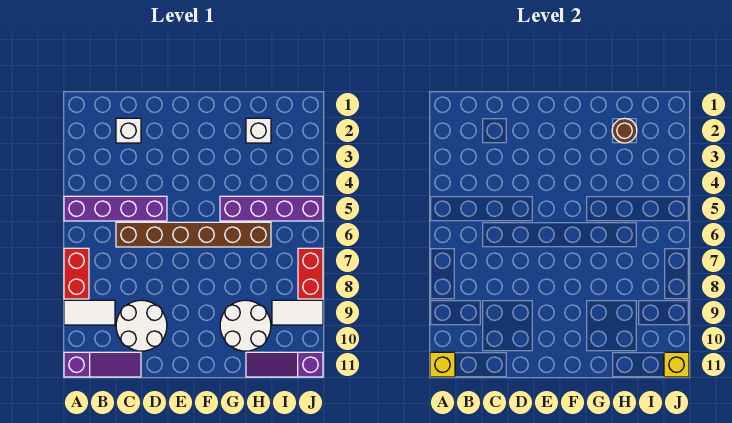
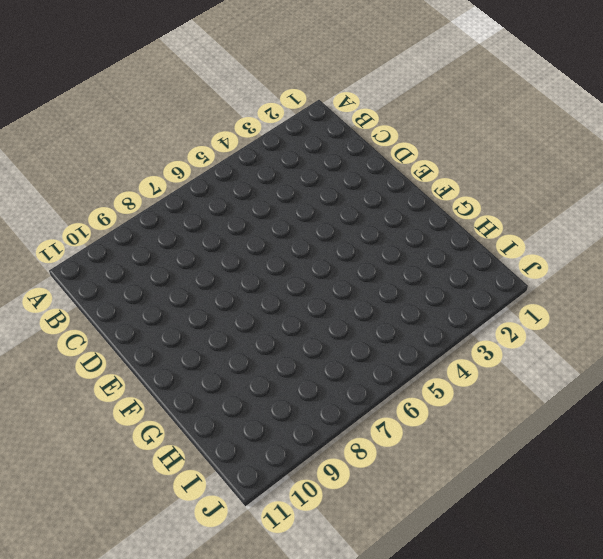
none -> purple 1x4 brick [64,196,167,221]
none -> red 1x2 brick [64,248,89,299]
none -> white 1x2 tile [64,300,115,325]

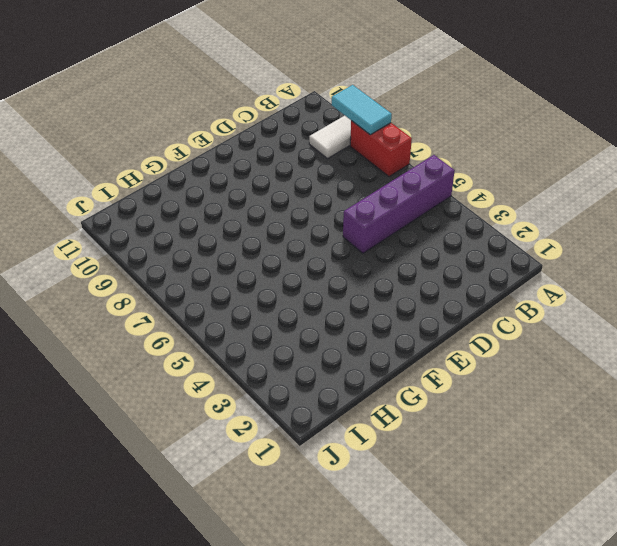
cyan 1x2 tile [332,85,392,135] -> none
none -> purple 1x3 slope [64,352,141,377]
none -> white 1x1 brick [116,118,141,143]
none -> brown 1x6 brick [116,222,271,247]

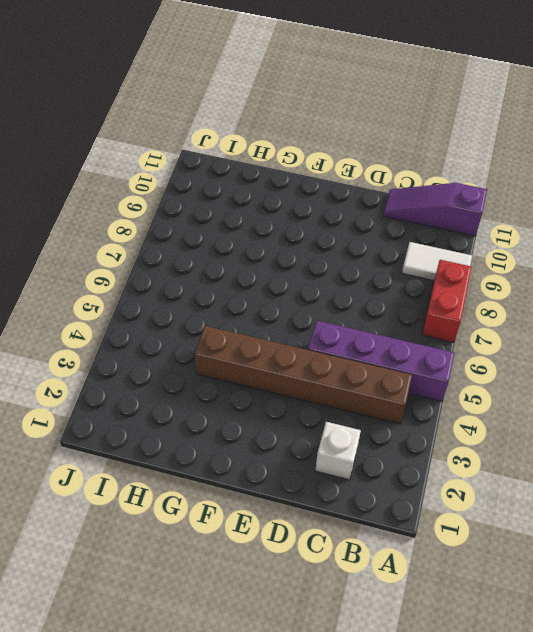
brown 1x6 brick [194,326,412,424] -> brown 1x6 brick moved to [116,222,271,247]
none -> white 2x2 round brick [116,300,167,351]
none -> purple 1x4 brick [220,196,323,221]
none -> white 2x2 round brick [220,300,271,351]

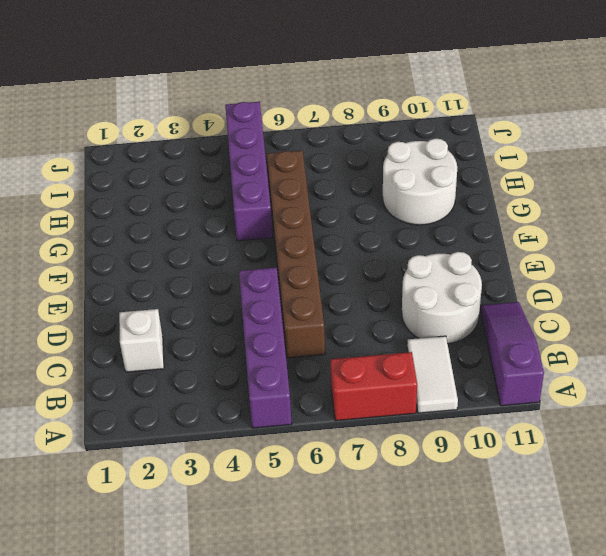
none -> white 1x1 brick [246,118,271,143]
none -> purple 1x3 slope [246,352,323,377]
none -> white 1x2 tile [272,300,323,325]

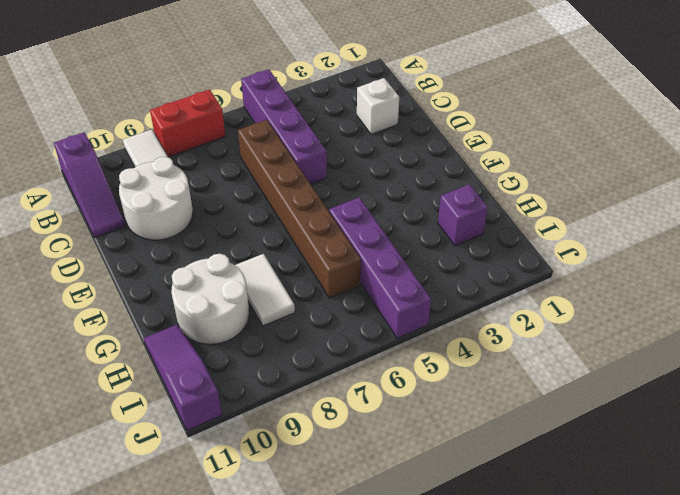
white 1x2 tile [235,254,295,326] -> white 1x2 tile moved to [272,300,323,325]
purple 1x1 brick [438,184,488,246] -> white 1x1 brick [246,118,271,143]
none -> red 1x2 brick [298,248,323,299]
none -> yellow 1x1 brick [430,352,455,377]
none -> brown 1x1 round brick [612,118,637,143]

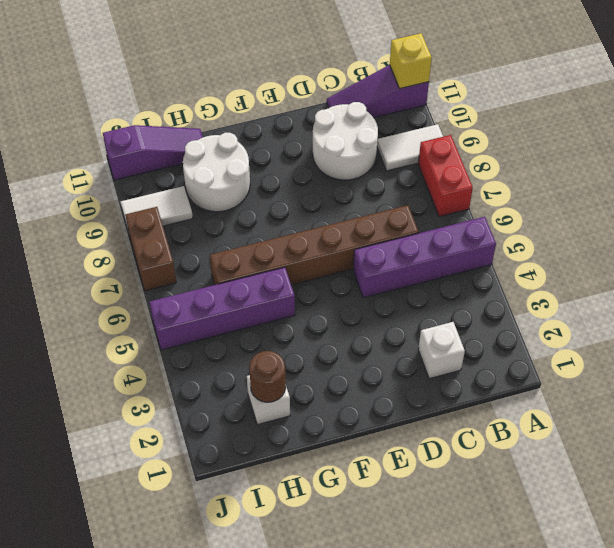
brown 1x2 brick [125,207,176,291] -> red 1x2 brick [298,248,323,299]
none -> yellow 1x1 brick [664,352,689,377]

